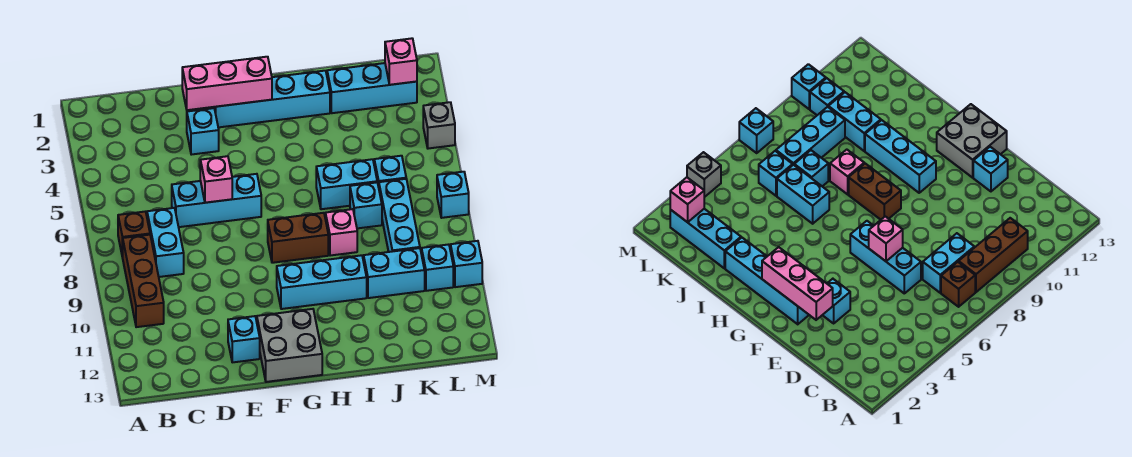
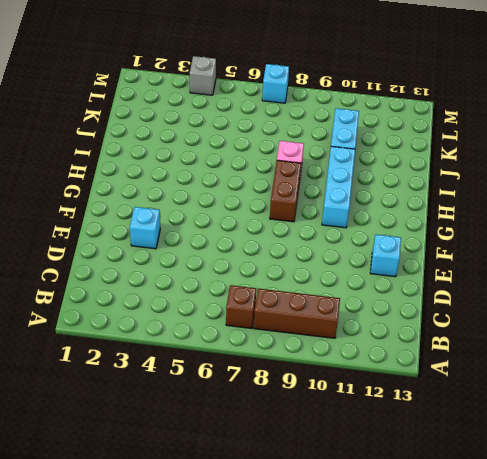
none -> cyan 1x2 brick [147,208,184,277]
none -> cyan 1x3 brick [172,174,261,227]
none -> cyan 1x4 brick [212,71,330,128]

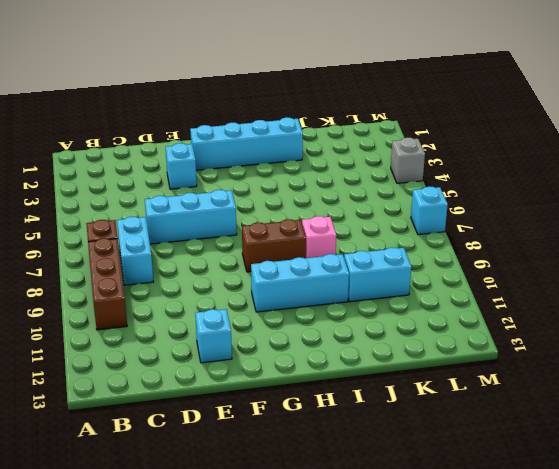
none -> grey 2x2 brick [257,309,322,382]
none -> cyan 1x2 brick [316,159,377,209]
none -> cyan 1x3 brick [327,63,417,113]

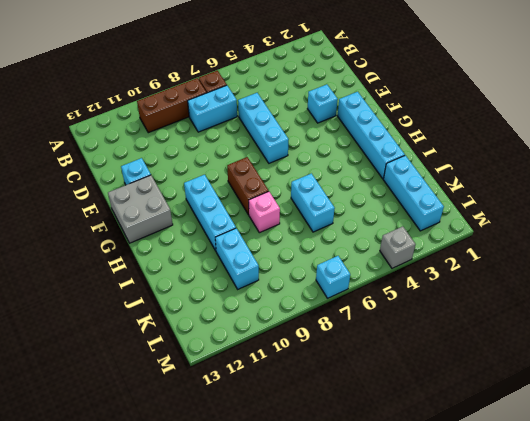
none -> cyan 1x1 brick [350,182,382,228]
none -> cyan 1x1 brick [374,156,406,187]
none -> cyan 1x3 brick [379,179,420,252]

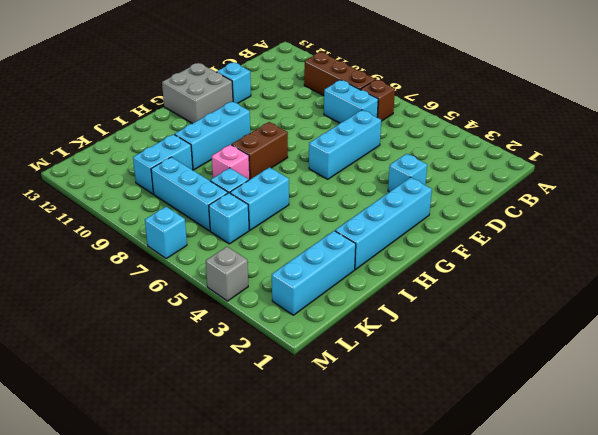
none -> cyan 1x1 brick [422,244,453,291]
none -> cyan 1x1 brick [451,241,482,287]
none -> pink 1x3 brick [182,57,272,110]

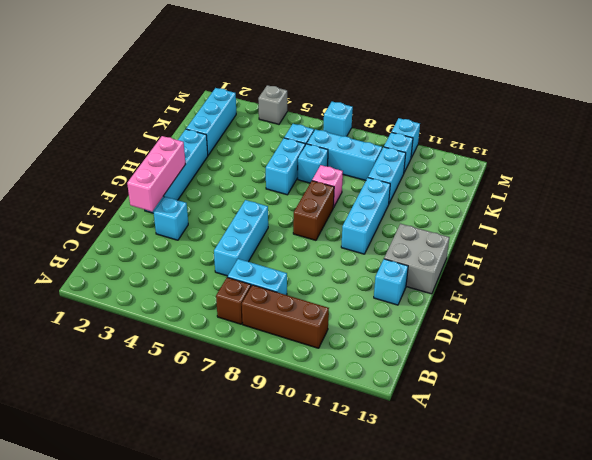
none -> pink 1x1 brick [200,156,232,203]
none -> pink 1x1 brick [385,38,417,85]

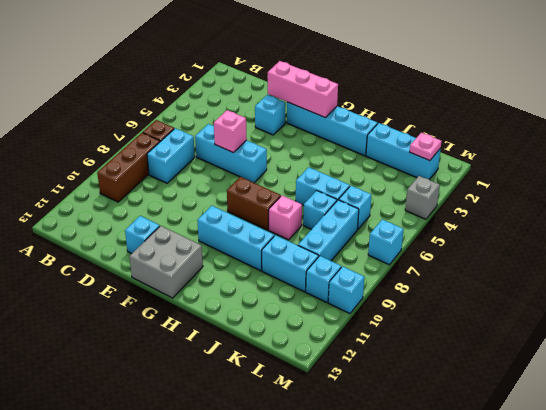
pink 1x1 plate [410,133,442,161] -> pink 1x1 brick [385,38,417,85]

